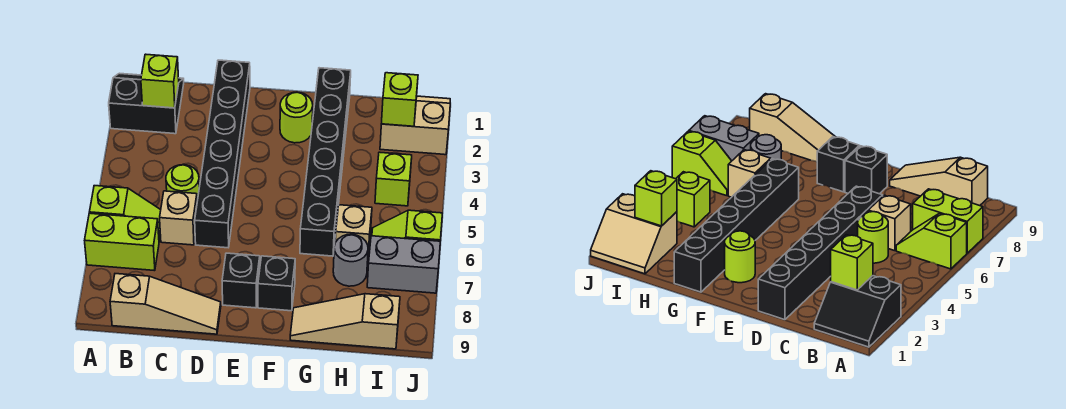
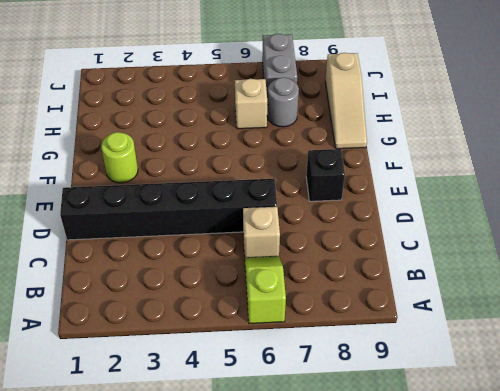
none -> black 2x2 slope [109,73,184,134]
none -> lime 1x2 brick [85,213,159,271]
none -> tan 1x3 slope [110,274,221,334]

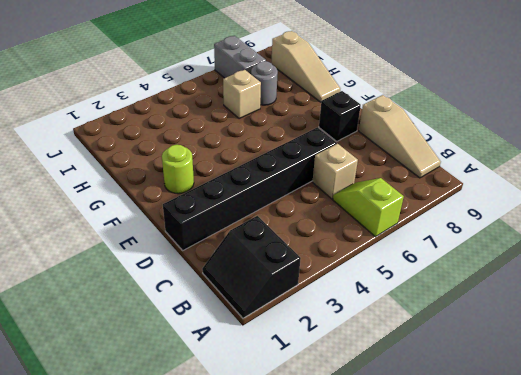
tan 1x3 slope [359,95,441,178] -> tan 1x3 slope turned to [110,274,221,334]
none -> lime 1x2 brick [85,213,159,271]
none -> lime 1x1 round brick [166,165,199,201]
none -> black 1x1 brick [258,256,295,311]

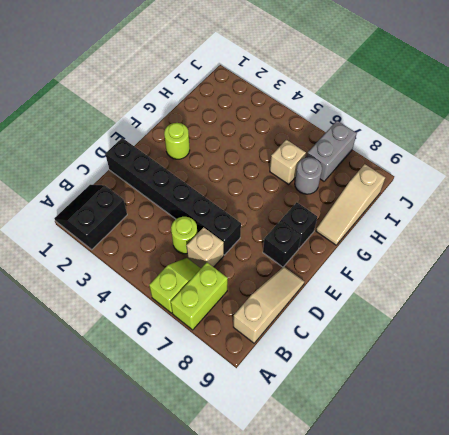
none -> black 1x6 brick [300,68,351,256]
none -> tan 2x2 slope [380,96,450,155]
none -> lime 1x1 brick [375,152,412,206]

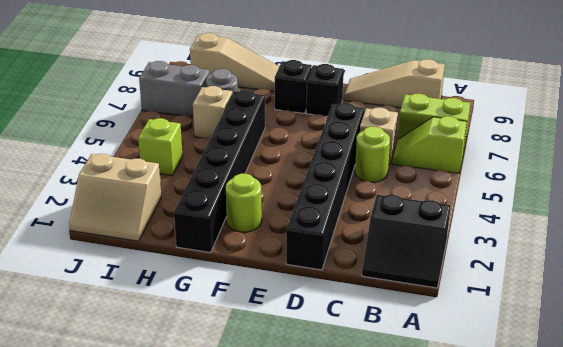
none -> lime 1x2 slope [372,210,442,241]
none -> lime 1x1 brick [141,54,179,108]
none -> lime 1x1 brick [381,73,418,126]

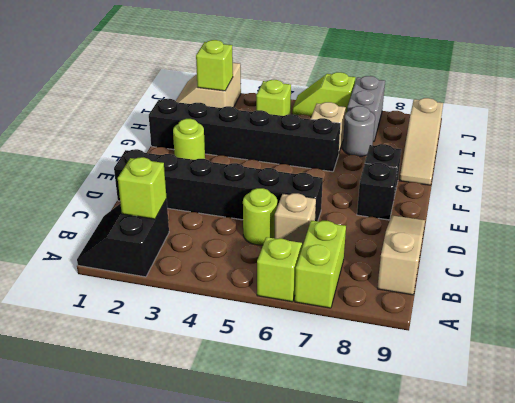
lime 1x2 slope [292,72,355,117] -> lime 1x2 slope turned to [372,210,442,241]

